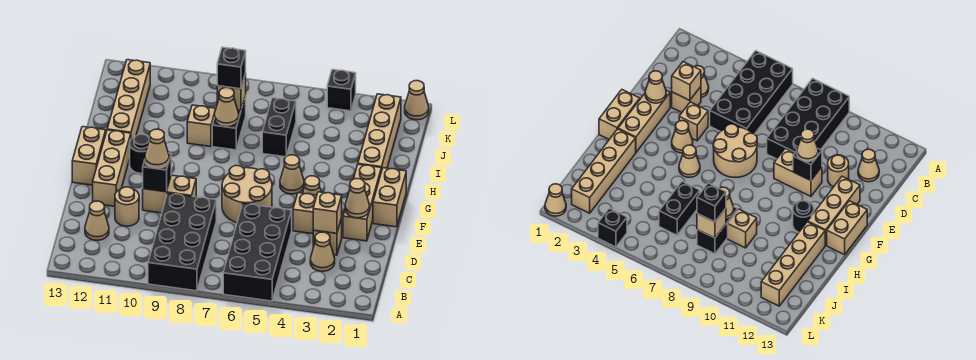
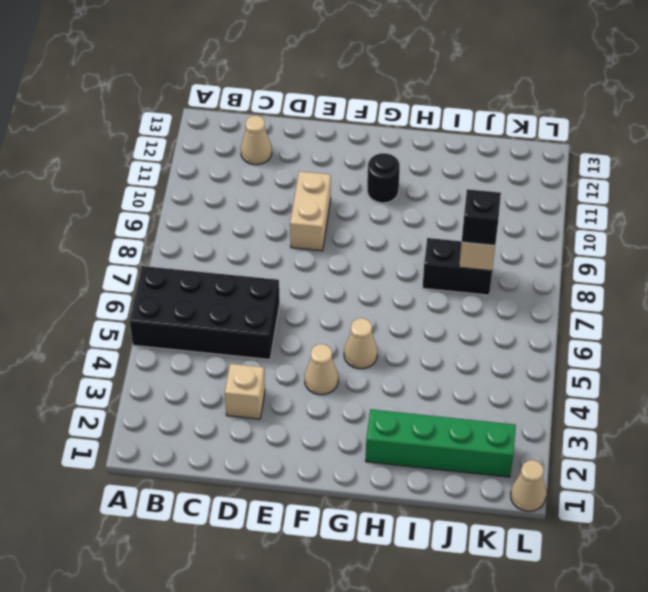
green 1x4 brick [366,409,516,477] -> tan 1x4 brick [358,94,401,171]
none -> black 2x4 brick [148,193,216,291]
none -> tan 1x1 cone [310,232,335,271]
none -> tan 1x1 round brick [115,187,139,226]
none -> tan 1x3 brick [343,164,381,241]

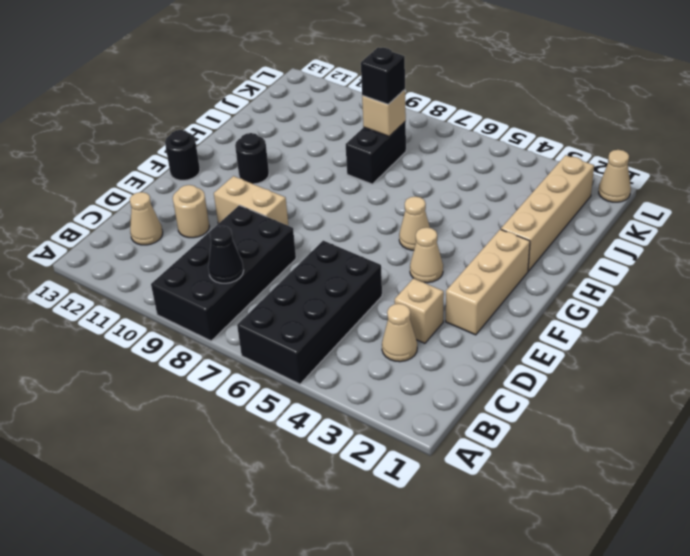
black 1x1 cone [208,226,244,283] -> none
black 1x1 round brick [165,130,200,180] -> tan 1x2 brick [72,127,106,185]
none -> tan 1x1 brick [293,193,317,234]
none -> tan 2x2 round brick [222,166,272,223]
none -> tan 1x3 brick [93,130,131,206]
none -> tan 1x2 brick [373,168,406,227]

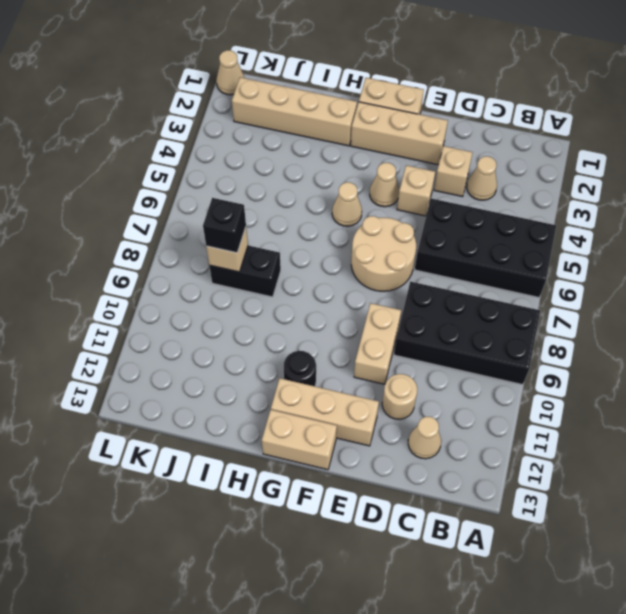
none -> tan 1x4 brick [107,60,150,139]
none -> black 1x2 brick [262,98,296,157]
none -> tan 1x1 brick [187,105,216,147]
none -> black 1x1 brick [327,69,356,111]

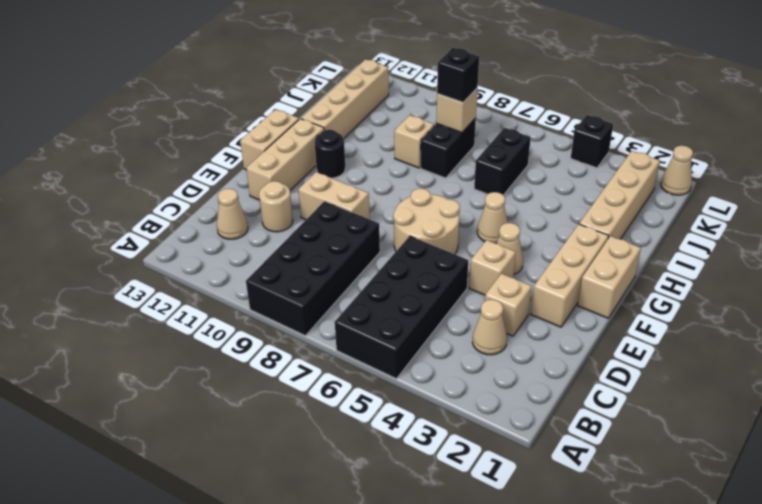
none -> tan 1x1 brick [313,192,342,233]
none -> tan 1x1 cone [345,179,369,218]
none -> black 1x1 brick [143,153,171,192]
none -> tan 1x1 cone [215,88,239,127]

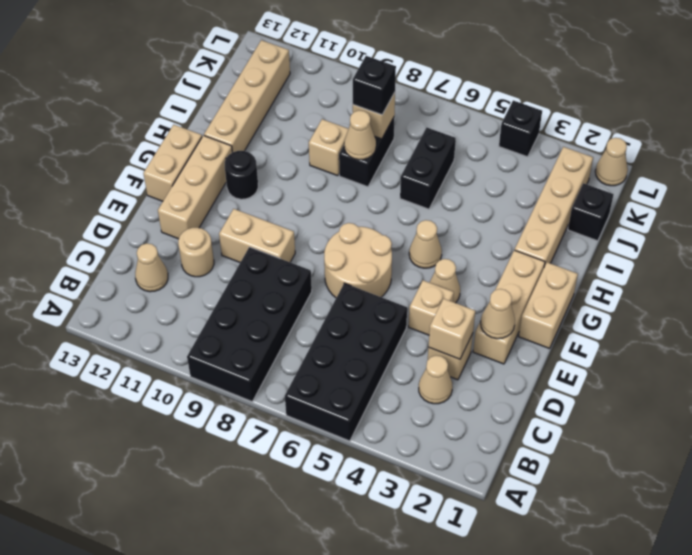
black 1x1 brick [568,183,614,241] -> black 1x1 brick moved to [143,153,171,192]
none -> tan 1x1 cone [145,129,169,168]

